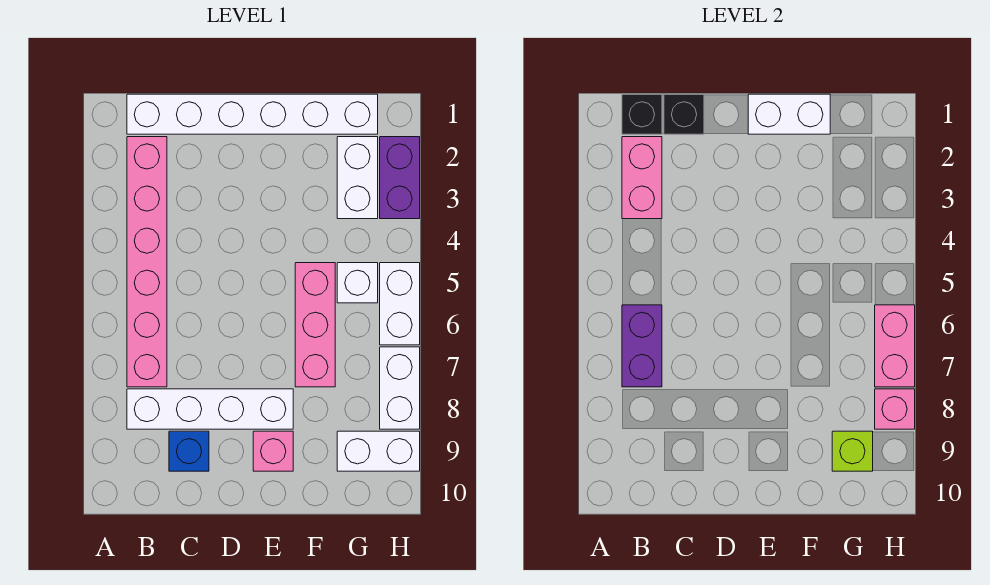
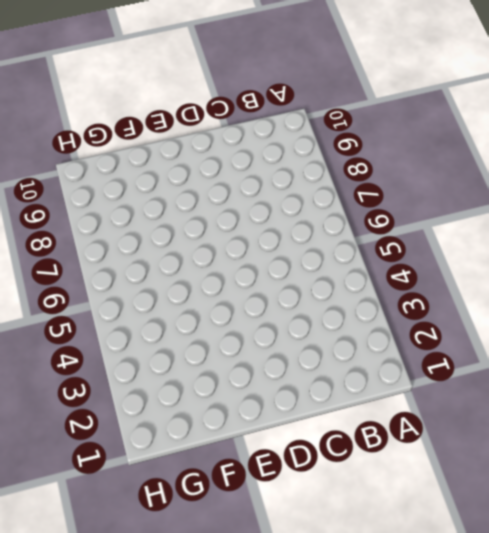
none -> white 1x6 brick [127,94,378,134]
none -> pink 1x6 brick [127,137,167,387]
none -> white 1x4 brick [127,389,293,429]

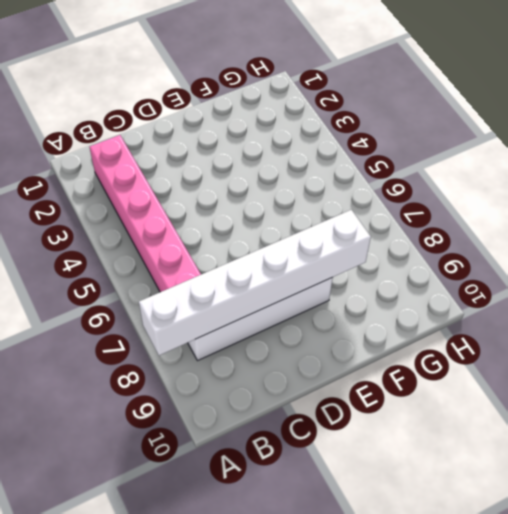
white 1x6 brick [139,210,371,355] -> white 1x6 brick moved to [127,94,378,134]
none -> blue 1x1 brick [169,431,209,471]
none -> pink 1x1 brick [253,431,293,471]
none -> pink 1x3 brick [295,263,335,387]

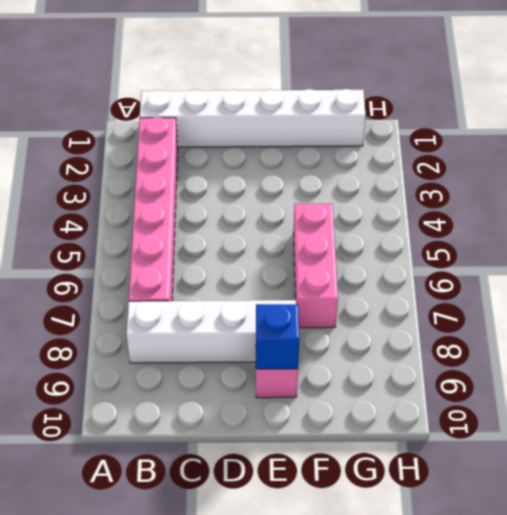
blue 1x1 brick [256,304,299,369] -> blue 1x1 brick moved to [169,431,209,471]
none -> white 1x2 brick [337,137,378,219]
none -> white 1x1 brick [337,263,378,303]
none -> white 1x2 brick [337,431,420,471]

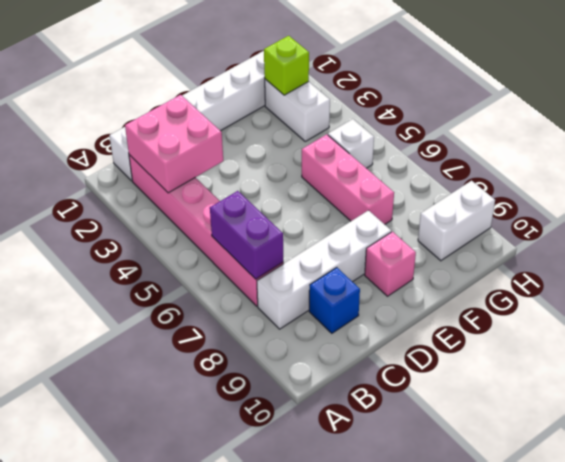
pink 2x2 brick [125,95,223,193] -> pink 1x2 brick [622,137,662,219]
lime 1x1 brick [264,36,309,95] -> lime 1x1 brick moved to [832,431,873,471]
none -> purple 1x2 brick [380,137,420,219]
none -> white 1x2 brick [380,263,420,345]
none -> white 1x2 brick [380,347,420,429]

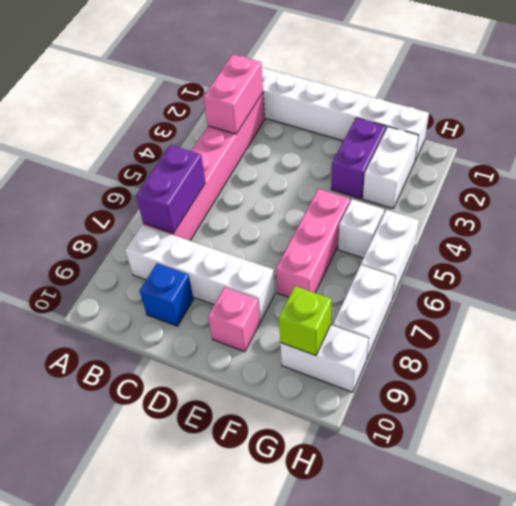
purple 1x2 brick [331,118,386,199] -> purple 1x2 brick moved to [380,137,420,219]
none -> black 1x1 brick [622,94,662,134]
none -> black 1x1 brick [664,94,704,134]
none -> white 1x2 brick [748,94,830,134]

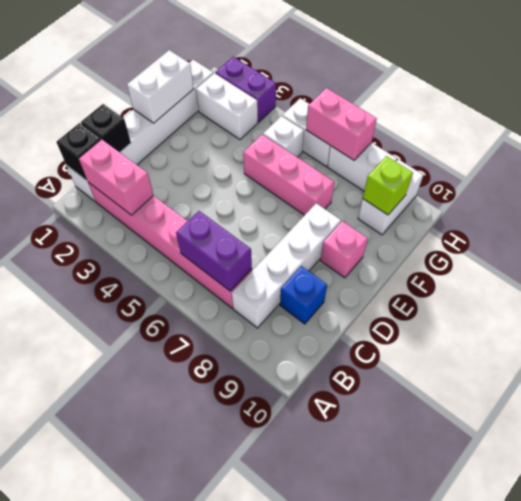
none -> pink 1x1 brick [875,389,915,429]

